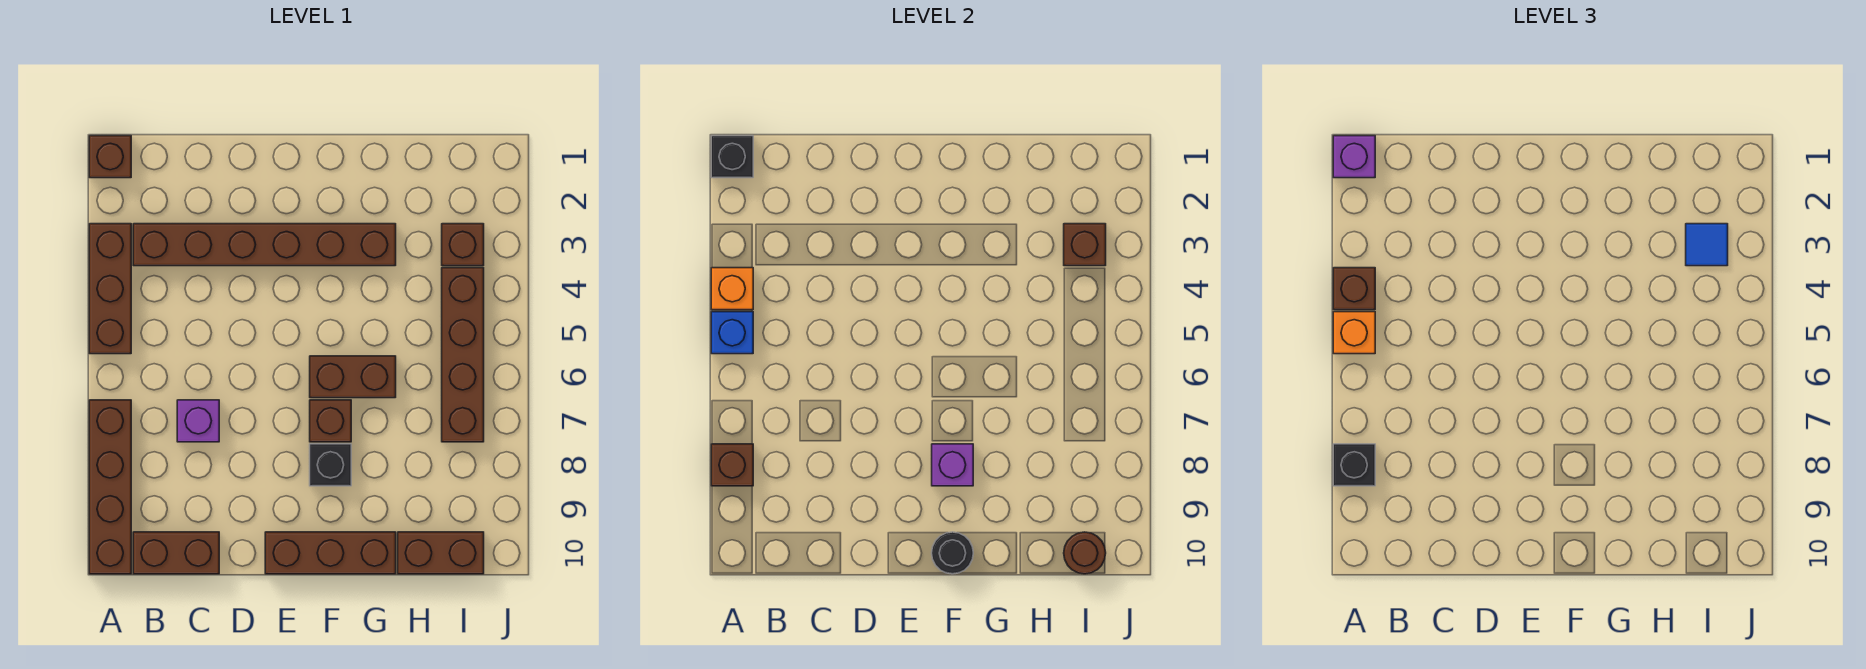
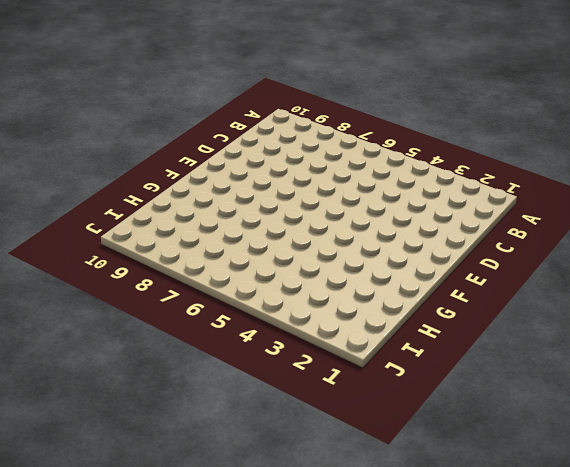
none -> brown 1x1 brick [89,136,131,178]
none -> brown 1x3 brick [89,224,131,354]
none -> brown 1x4 brick [89,400,131,574]

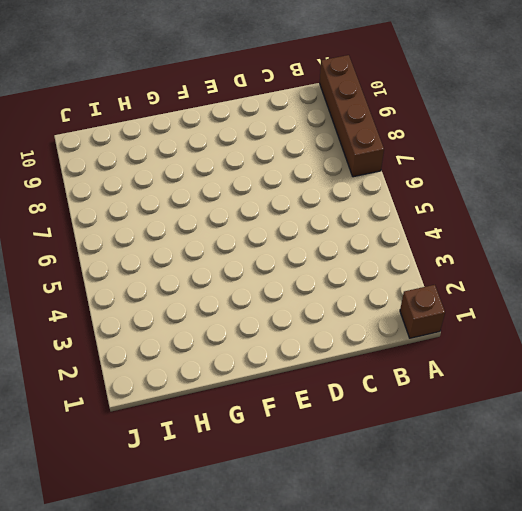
none -> brown 1x3 brick [89,224,131,354]
none -> brown 1x6 brick [133,224,396,266]
none -> brown 1x2 brick [133,532,219,574]

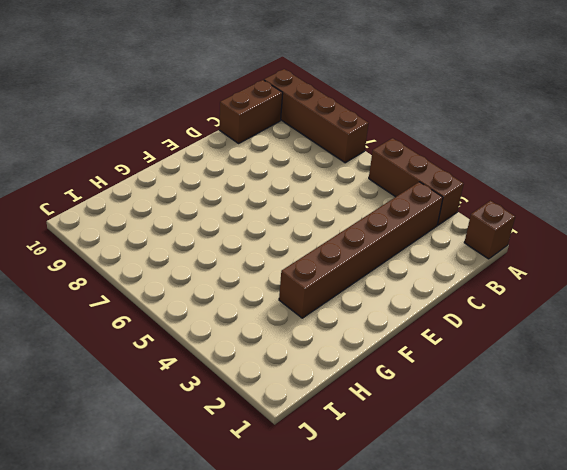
none -> purple 1x1 brick [177,400,219,442]
none -> brown 1x3 brick [265,532,396,574]
none -> brown 1x2 brick [310,356,396,398]

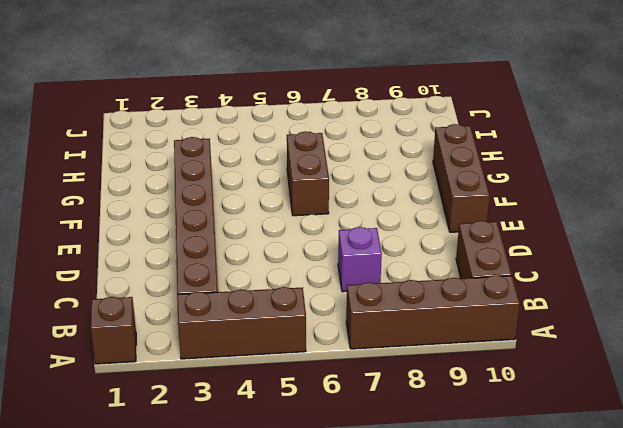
none -> brown 1x1 brick [310,400,351,442]
none -> black 1x1 brick [310,444,351,486]
none -> brown 1x2 brick [398,532,484,574]

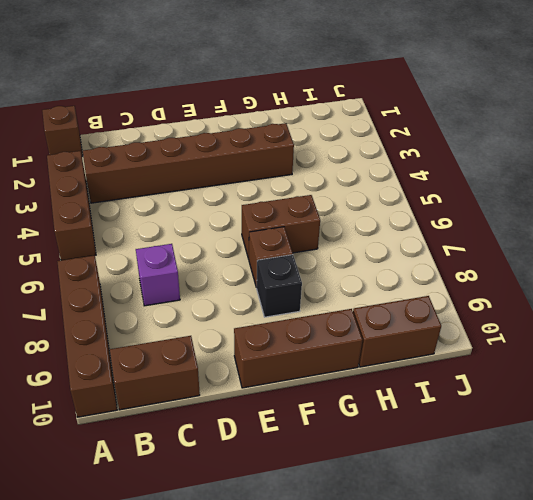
none -> brown 1x1 brick [442,224,484,266]
none -> brown 1x4 brick [442,268,484,442]
none -> black 1x1 brick [711,136,753,178]

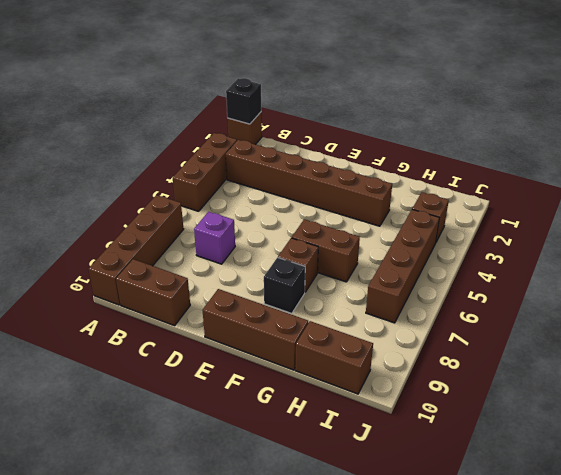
none -> orange 1x1 brick [711,268,753,310]
none -> blue 1x1 brick [711,312,753,354]
none -> brown 1x1 brick [711,444,753,486]

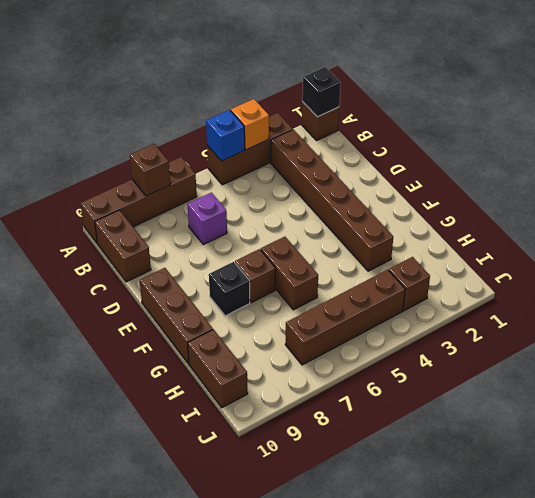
none -> purple 1x1 brick [932,444,973,486]
none -> black 1x1 round brick [932,532,973,574]
none -> brown 1x1 brick [1064,224,1106,266]

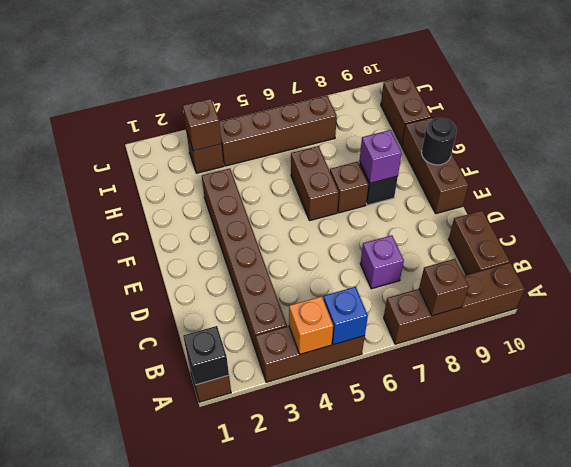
none -> brown 1x1 round brick [1064,532,1106,574]
none -> purple 1x1 brick [1333,136,1375,178]
none -> brown 1x1 brick [1333,268,1375,310]

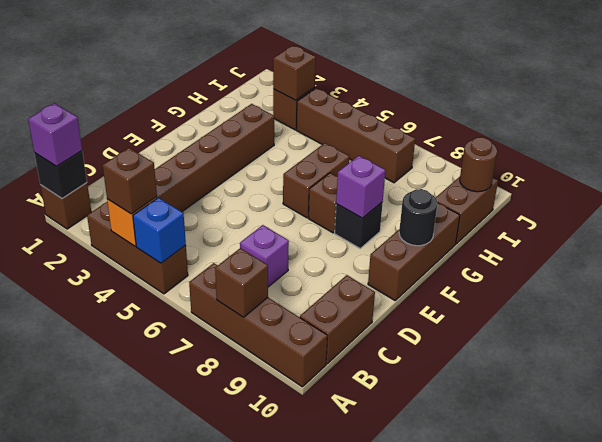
none -> orange 1x1 brick [1333,312,1375,354]
none -> black 1x1 brick [1333,444,1375,486]
none -> blue 1x1 tile [1686,224,1728,266]

